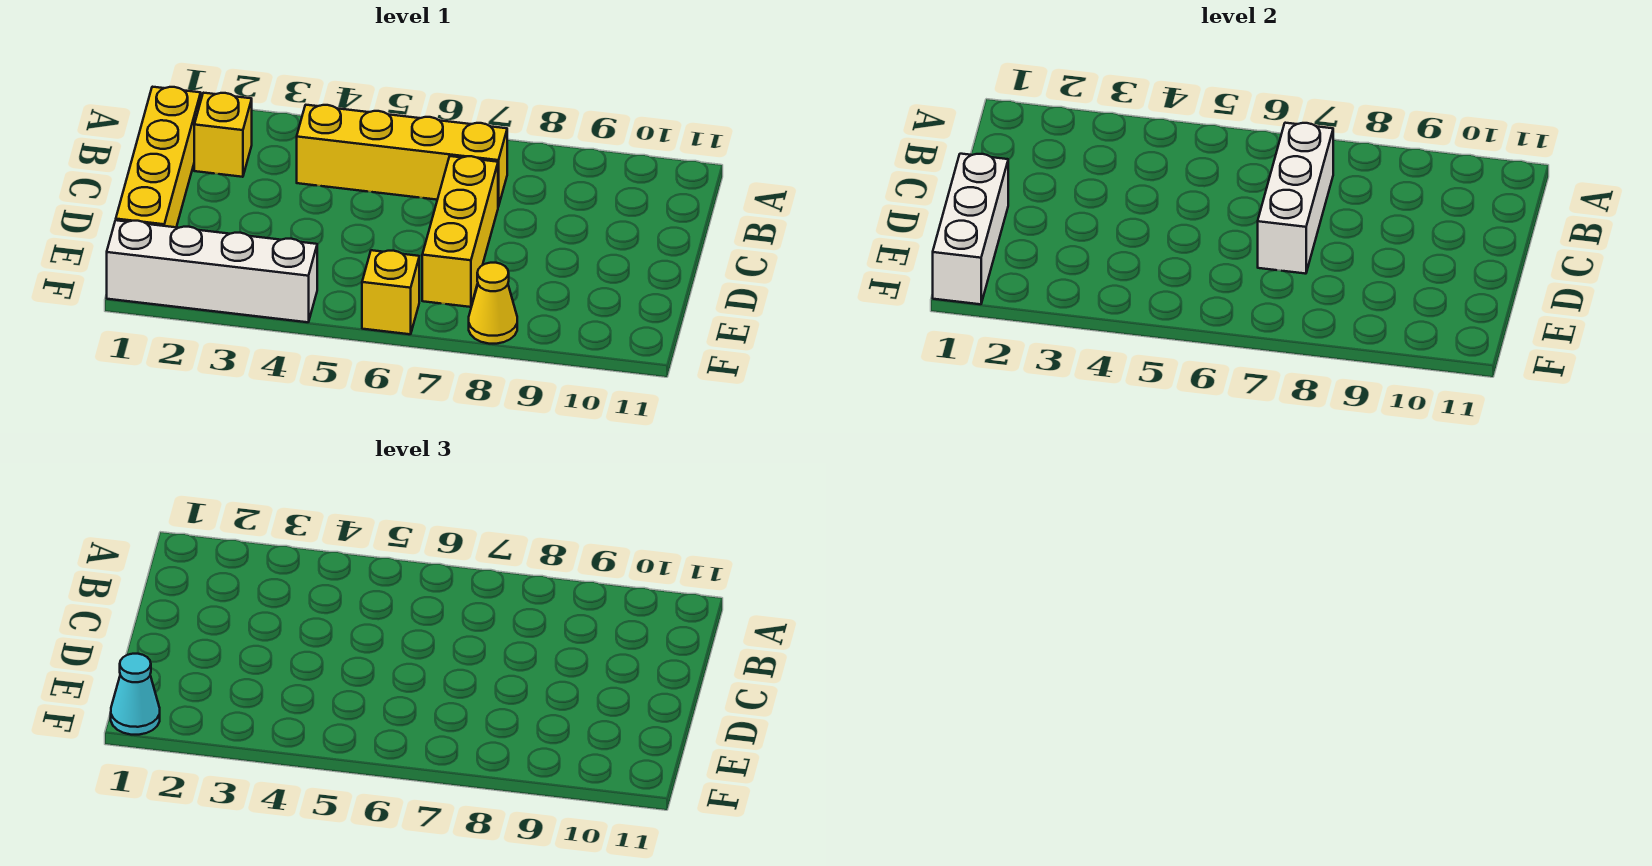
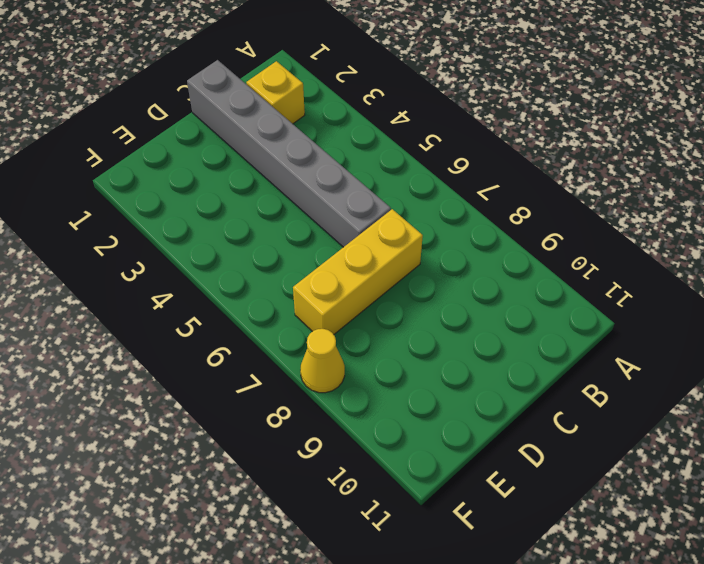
grey 1x6 brick [187,60,391,247] -> yellow 1x4 brick [116,87,201,227]
none -> yellow 1x4 brick [297,105,507,207]
none -> white 1x4 brick [107,220,317,322]

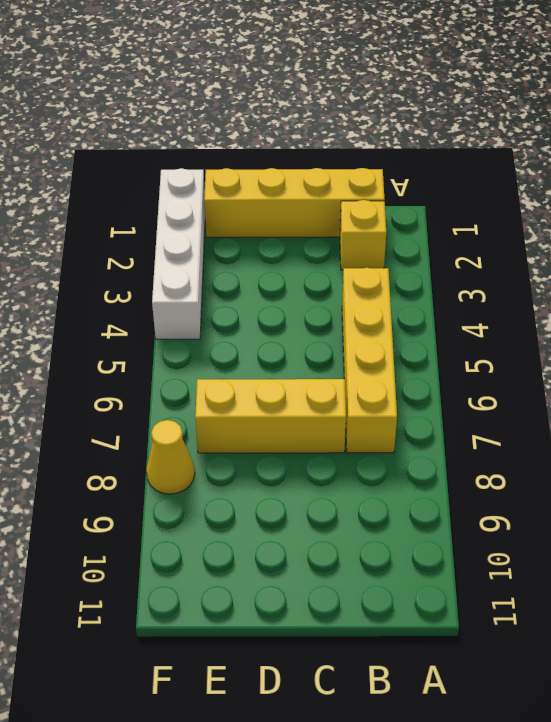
none -> yellow 1x1 brick [362,250,419,334]
none -> white 1x3 brick [1258,123,1333,274]

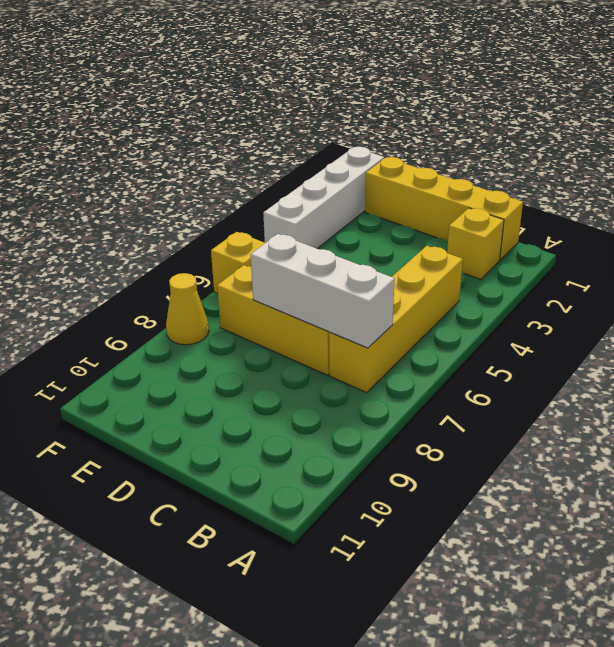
none -> white 1x3 brick [933,154,1008,304]
none -> cyan 1x1 cone [111,654,160,735]

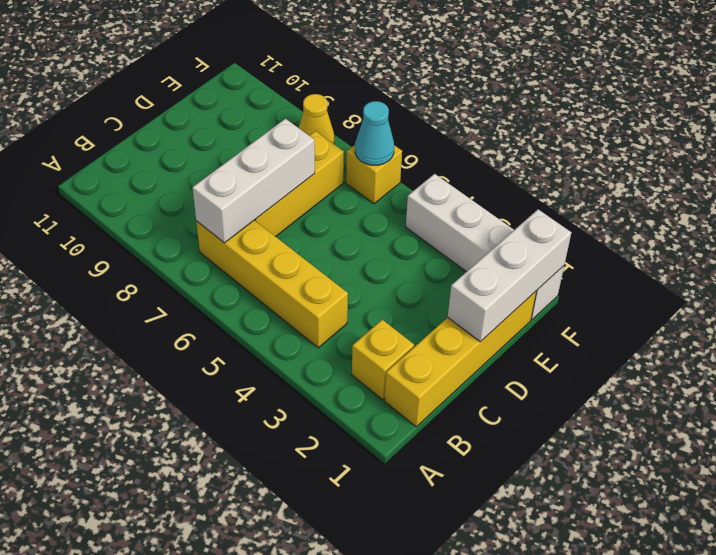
cyan 1x1 cone [355,101,394,165] -> cyan 1x1 cone moved to [111,654,160,735]

